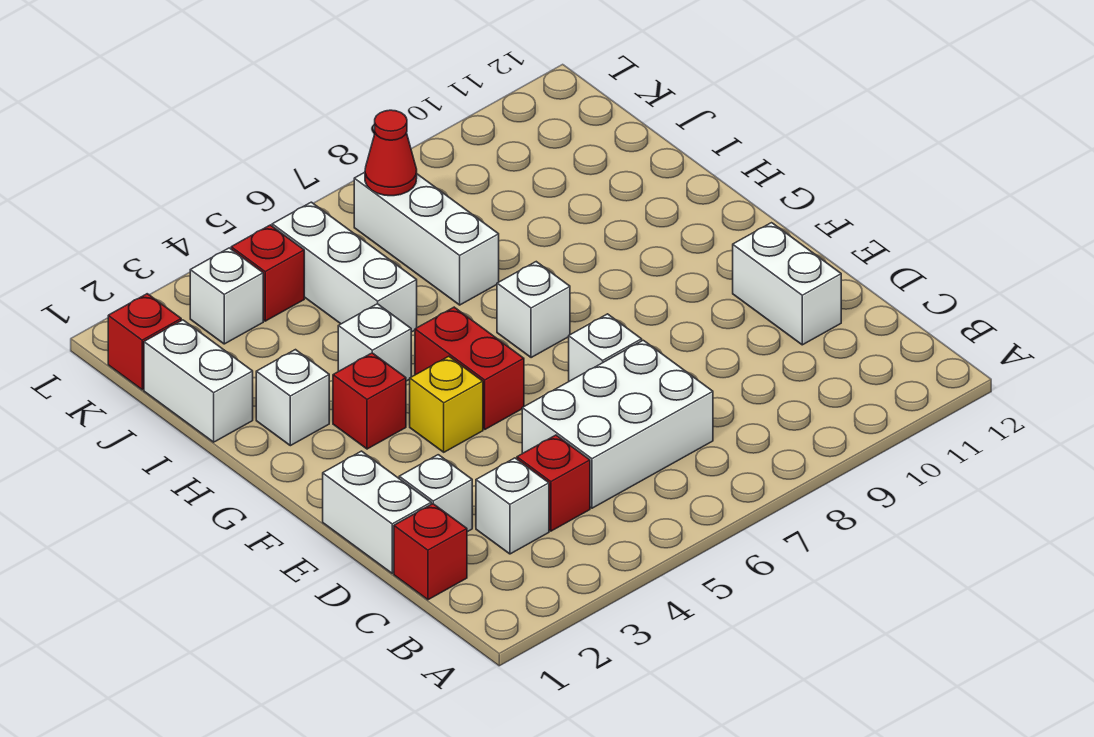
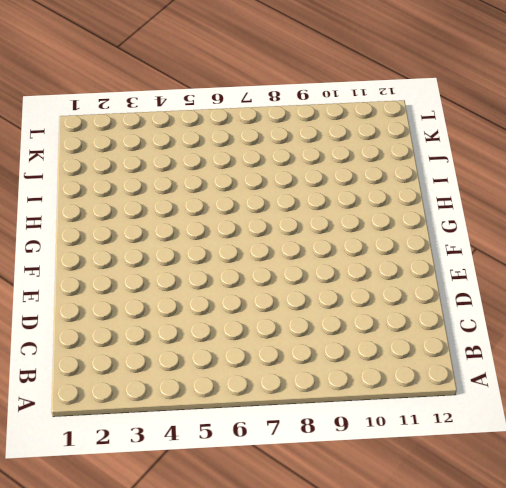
none -> red 1x1 brick [394,504,467,600]
none -> white 1x1 brick [476,458,549,554]
none -> red 1x1 brick [517,435,590,531]

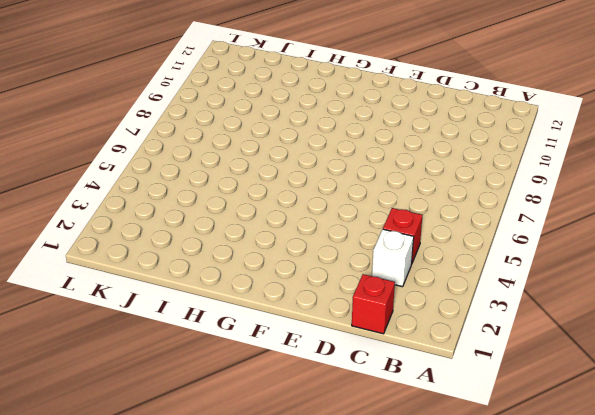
none -> white 2x3 brick [522,340,713,508]
none -> white 1x2 brick [323,451,431,573]
none -> white 1x1 brick [399,455,472,532]

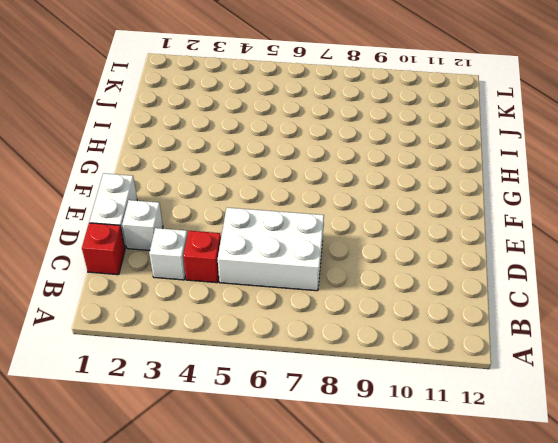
none -> white 1x2 brick [733,223,841,345]
none -> white 1x1 brick [569,314,642,381]
none -> yellow 1x1 brick [410,356,483,452]

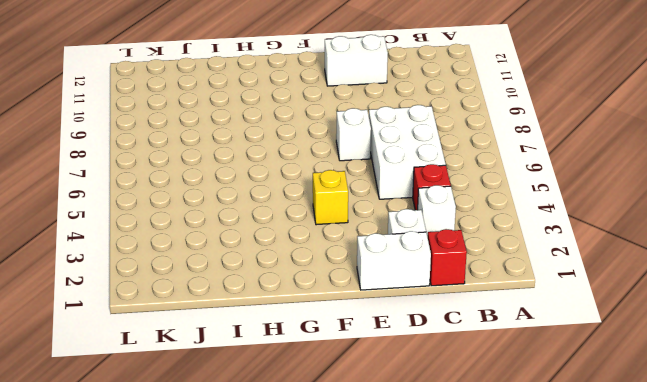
none -> red 1x2 brick [415,307,524,429]
none -> red 1x1 brick [333,353,406,449]
none -> white 1x1 brick [497,262,570,358]

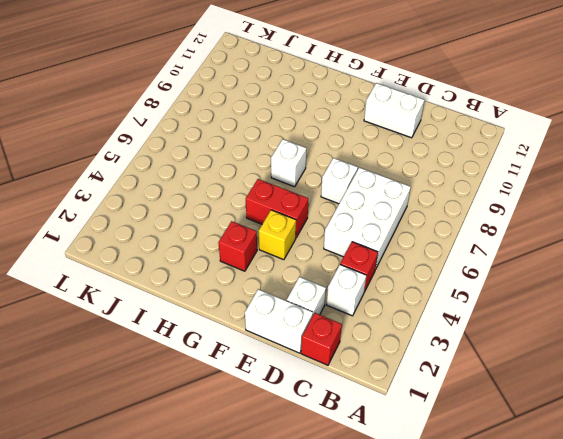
none -> white 1x1 brick [256,350,329,446]
none -> white 1x1 brick [338,304,411,381]
none -> white 1x2 brick [144,320,253,442]

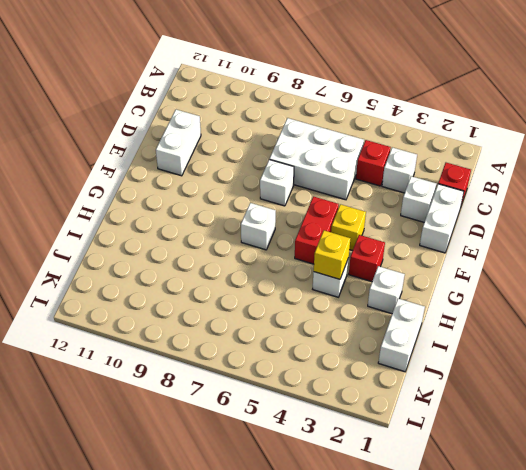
yellow 1x1 brick [314,231,350,279] -> none
none -> white 1x3 brick [272,202,417,332]
none -> white 1x3 brick [354,172,499,305]
none -> red 1x1 brick [108,294,181,390]

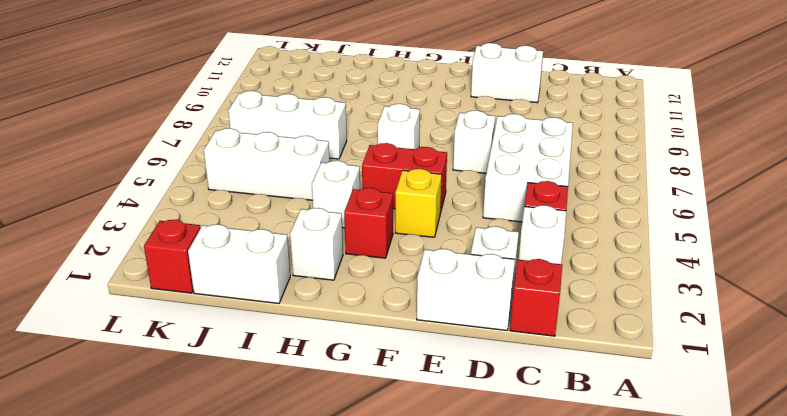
none -> white 1x1 brick [190,248,263,344]
none -> red 1x1 brick [231,225,304,321]
none -> red 1x1 cone [365,110,417,196]

